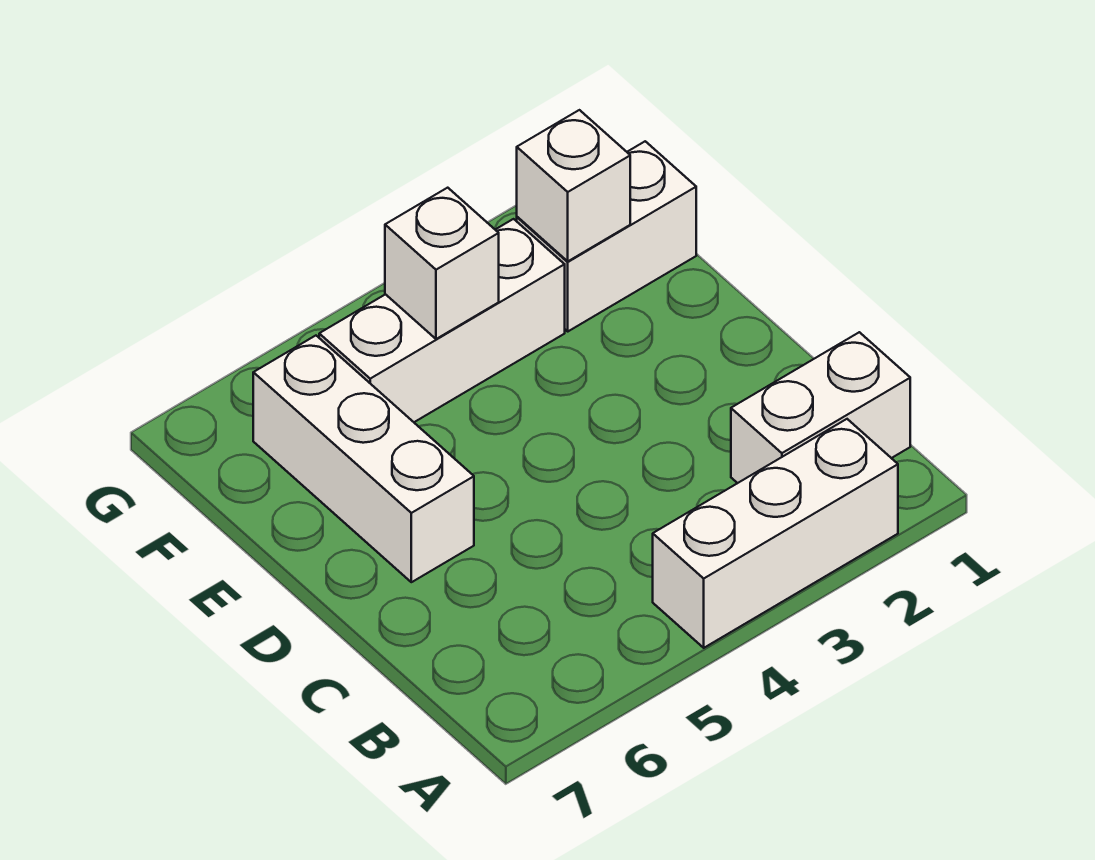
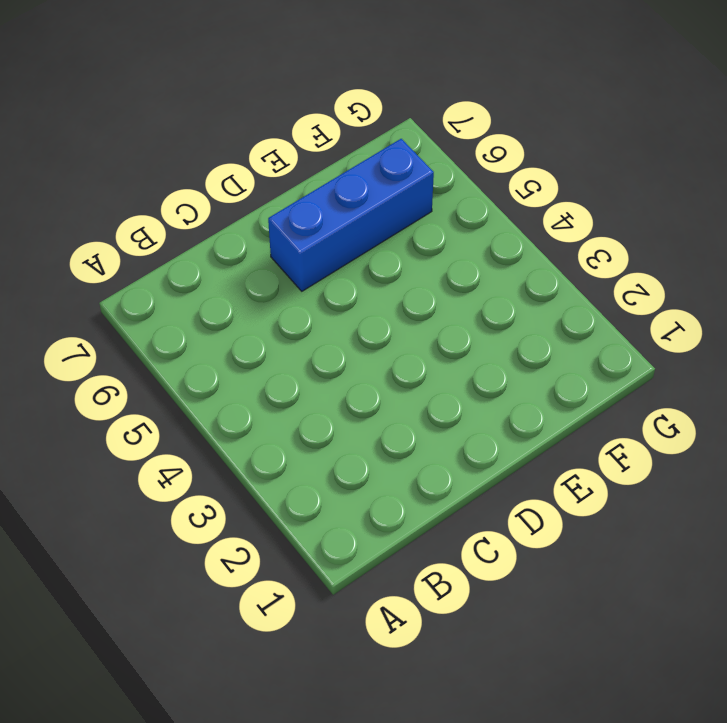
blue 1x3 brick [268,139,434,291] -> white 1x3 brick [253,336,474,582]
none -> white 1x3 brick [653,419,898,648]
none -> white 1x2 brick [731,332,910,483]

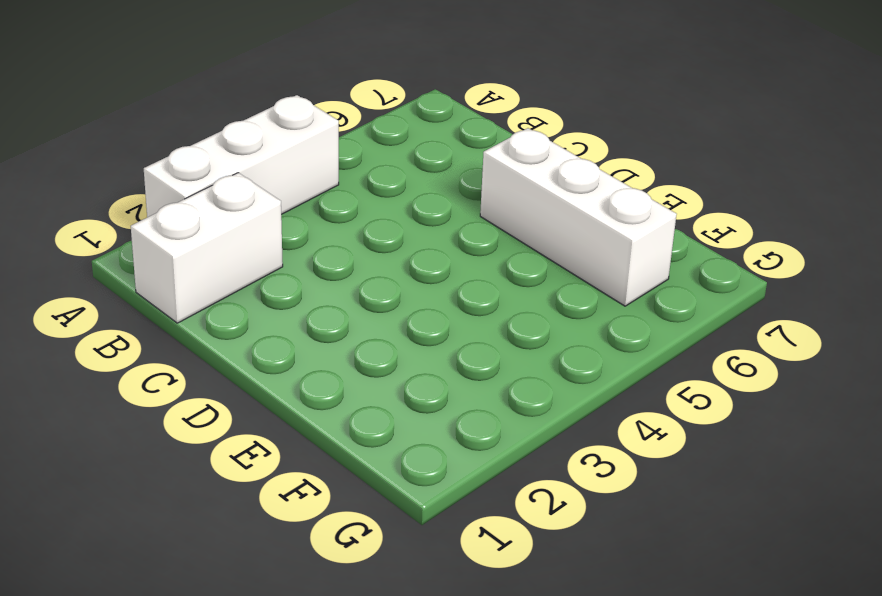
none -> white 1x2 brick [517,141,696,331]
none -> white 1x3 brick [319,219,565,422]

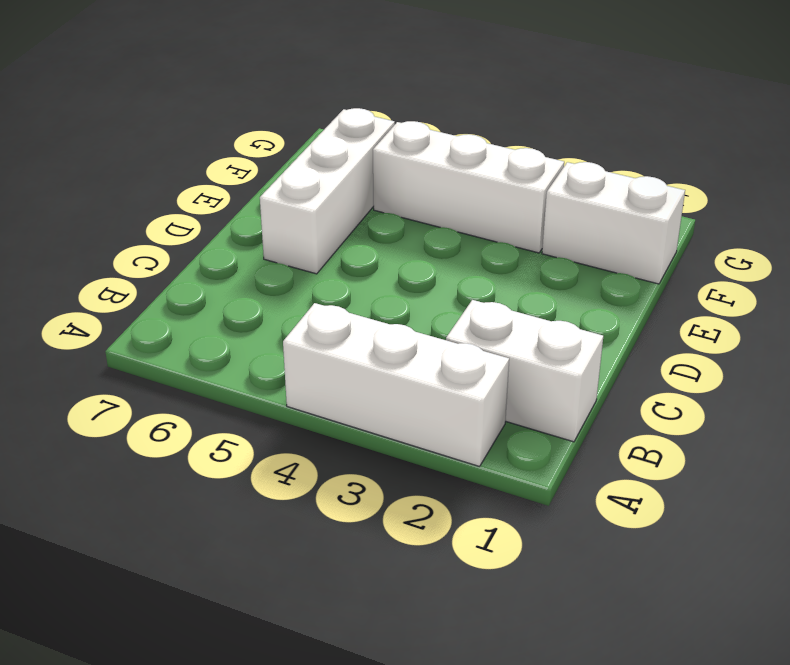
none -> white 1x1 brick [517,110,630,261]
none -> white 1x1 brick [385,188,499,339]

